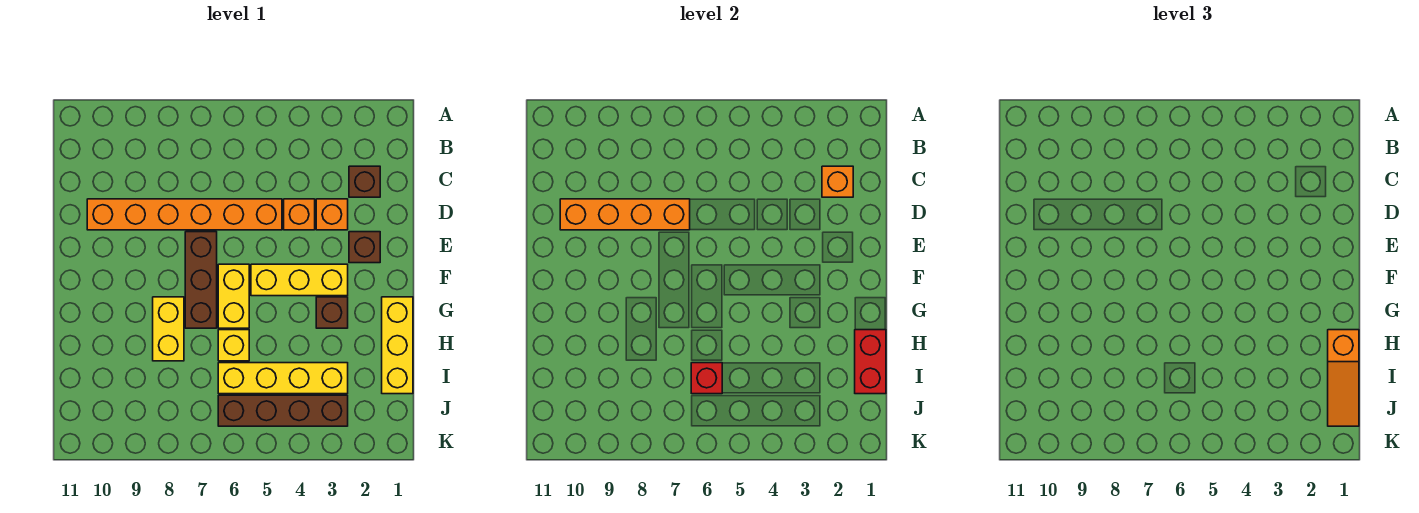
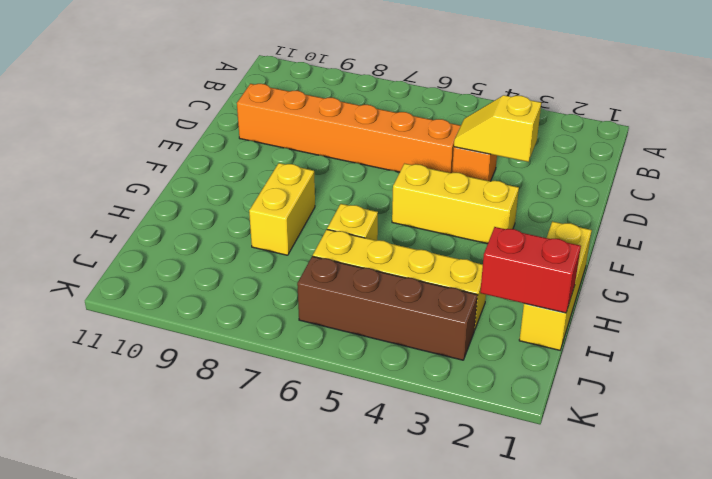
yellow 1x2 slope [454,95,541,162] -> none
red 1x2 brick [480,227,581,313] -> red 1x2 brick turned to [855,330,886,394]
none -> brown 1x1 brick [349,166,380,197]
none -> orange 1x1 brick [316,199,348,230]
none -> brown 1x1 brick [349,232,380,263]

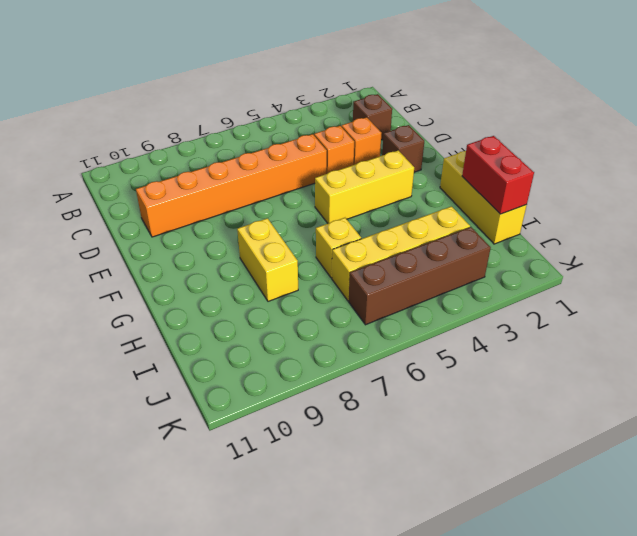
none -> brown 1x3 brick [185,232,217,328]
none -> yellow 1x2 brick [218,264,249,328]
none -> brown 1x1 brick [316,297,348,328]

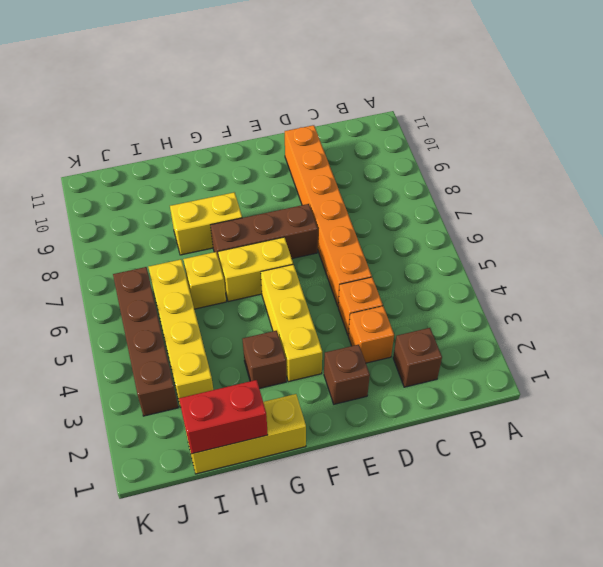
none -> orange 1x1 brick [822,166,853,197]
none -> orange 1x4 brick [560,199,690,230]
none -> red 1x1 brick [691,363,722,394]

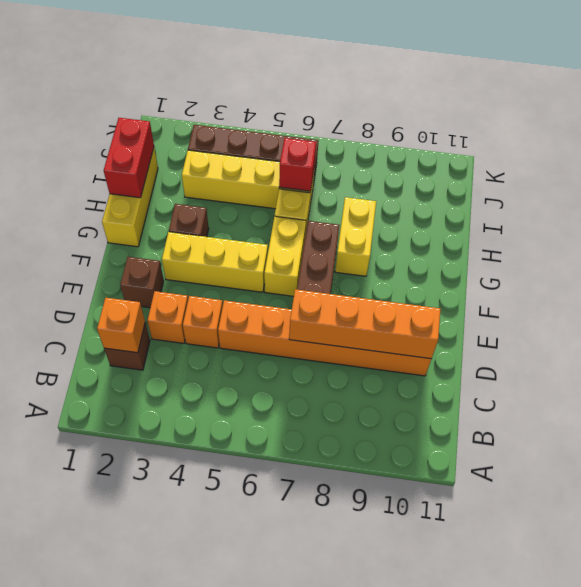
none -> orange 1x3 slope [1328,330,1359,426]

